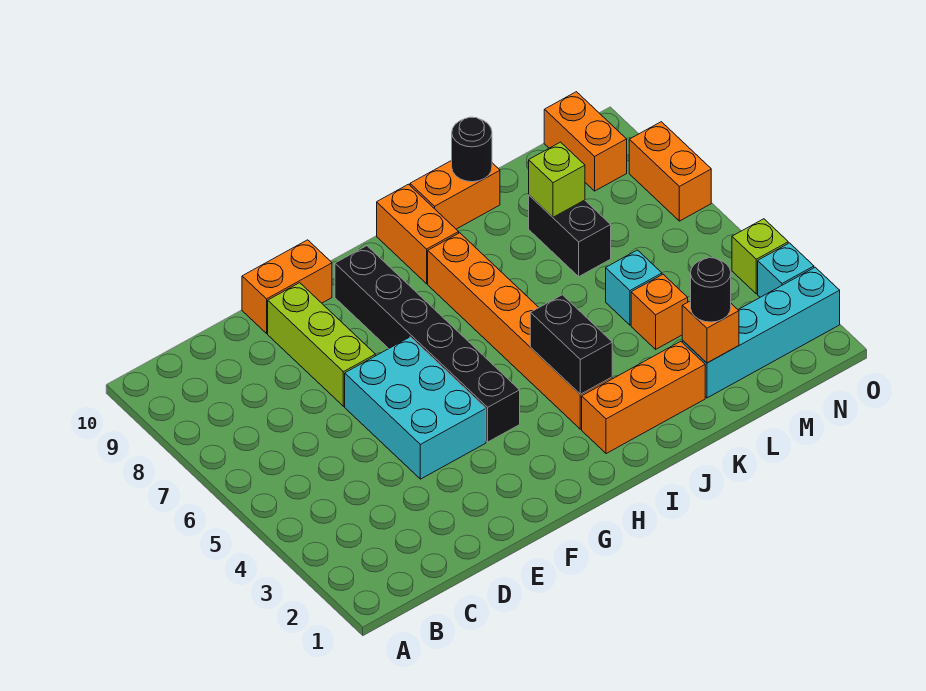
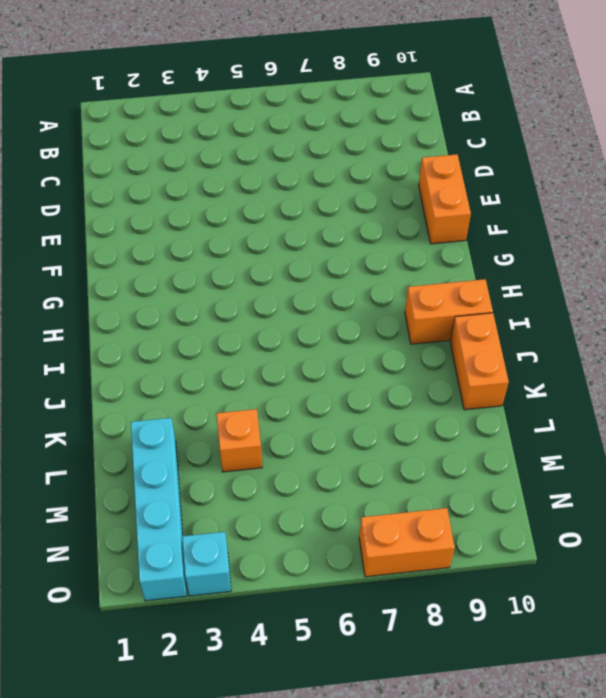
none -> cyan 2x3 brick [345,337,486,479]
none -> lime 1x3 brick [268,283,375,406]
none -> black 1x6 brick [335,246,520,442]

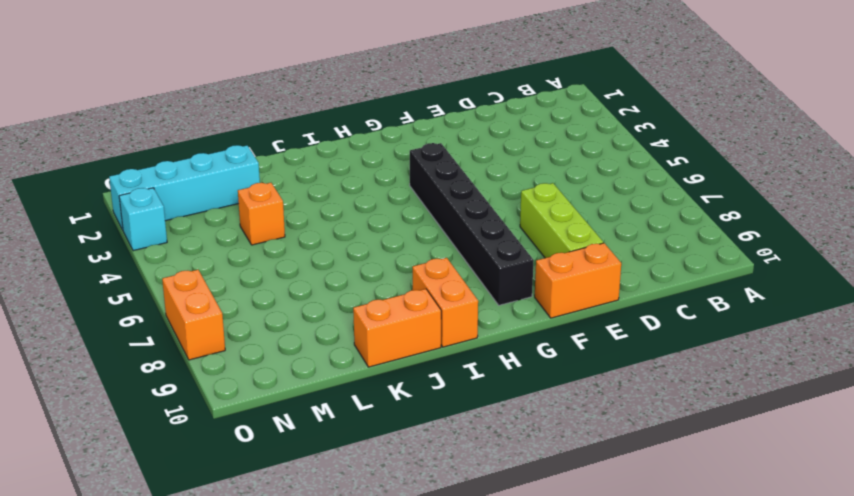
none -> cyan 2x3 brick [345,337,486,479]
none -> orange 1x3 brick [582,341,705,454]
none -> orange 1x6 brick [428,233,612,429]

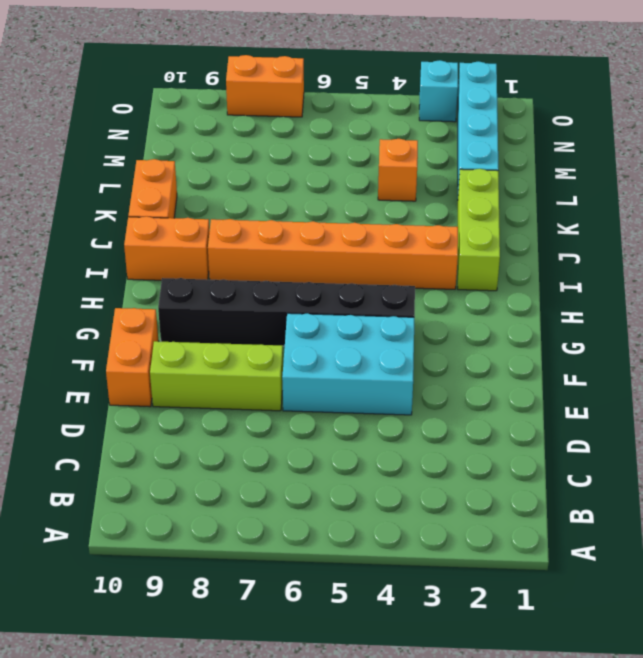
lime 1x3 brick [458,169,500,291] -> orange 1x3 brick [582,341,705,454]
none -> cyan 1x1 brick [606,250,662,325]
none -> black 1x2 brick [529,195,611,276]
none -> orange 1x2 brick [544,92,627,191]

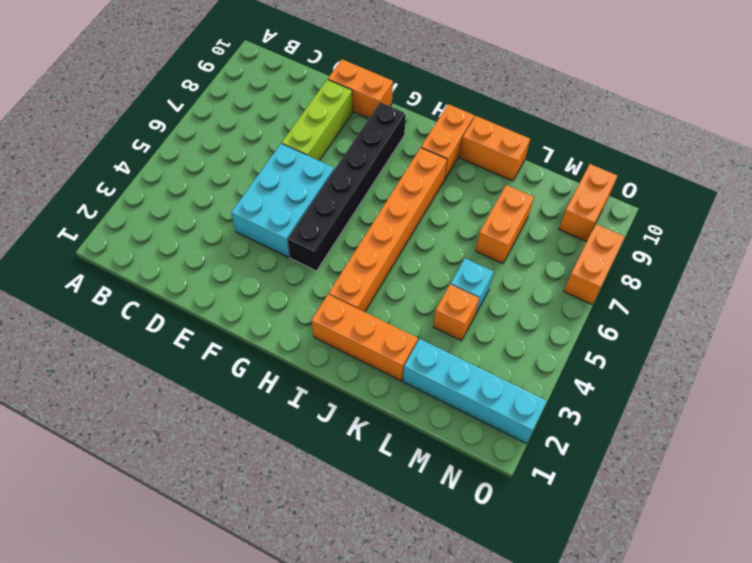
orange 1x2 brick [476,185,534,264] -> black 1x2 brick [529,195,611,276]
none -> cyan 1x1 brick [758,243,814,297]
none -> lime 1x1 brick [732,219,788,294]
none -> black 1x2 brick [530,295,612,394]

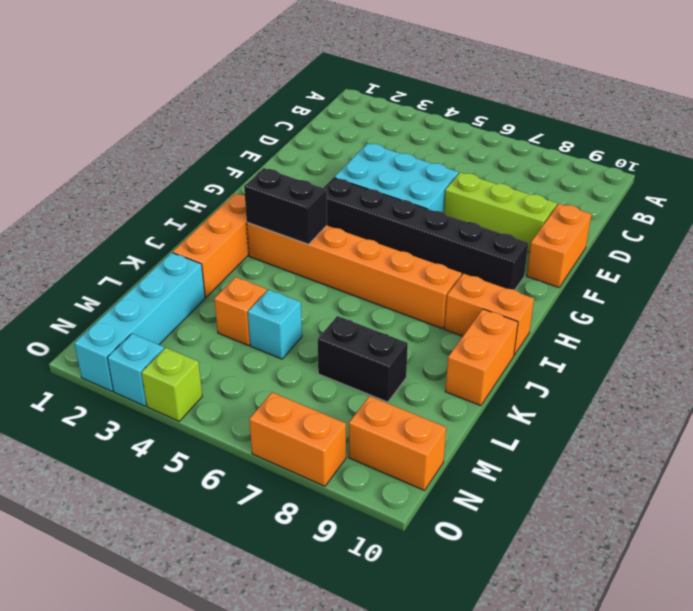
none -> black 1x1 round brick [452,117,492,182]
none -> orange 1x1 brick [682,301,739,363]
none -> lime 1x1 brick [529,142,585,217]

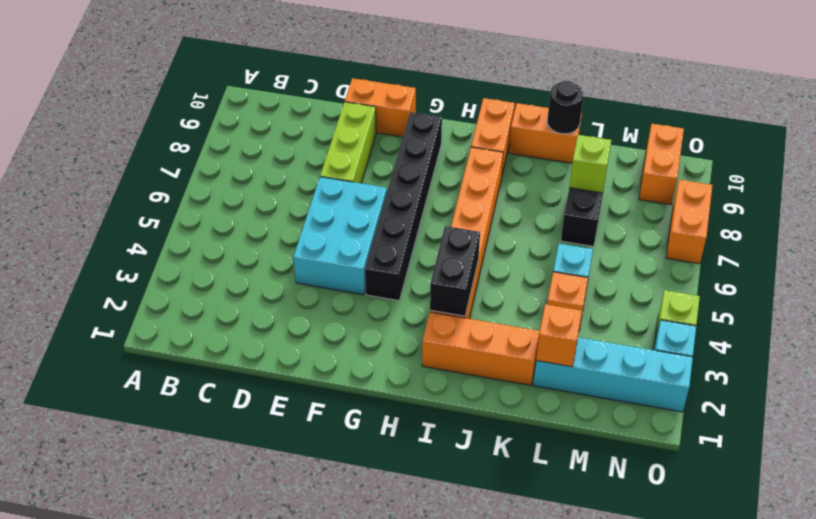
none -> black 1x1 round brick [691,258,731,322]

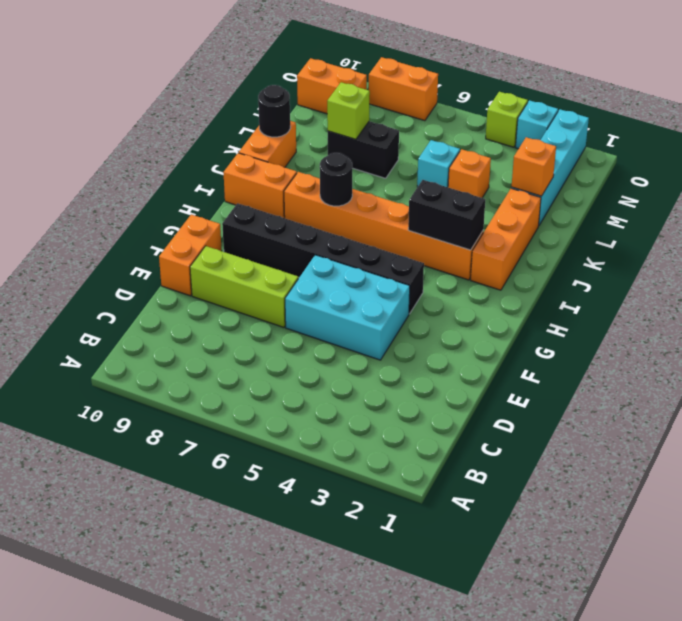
black 1x1 round brick [320,153,352,206] -> black 1x1 round brick moved to [691,258,731,322]

